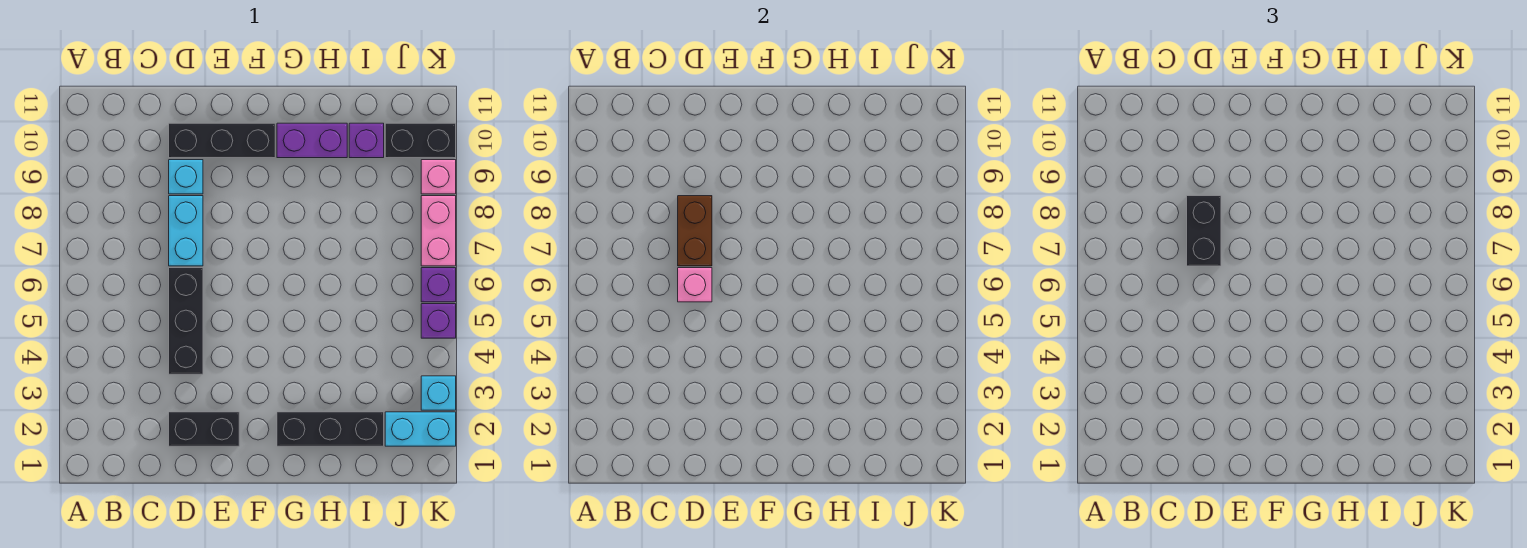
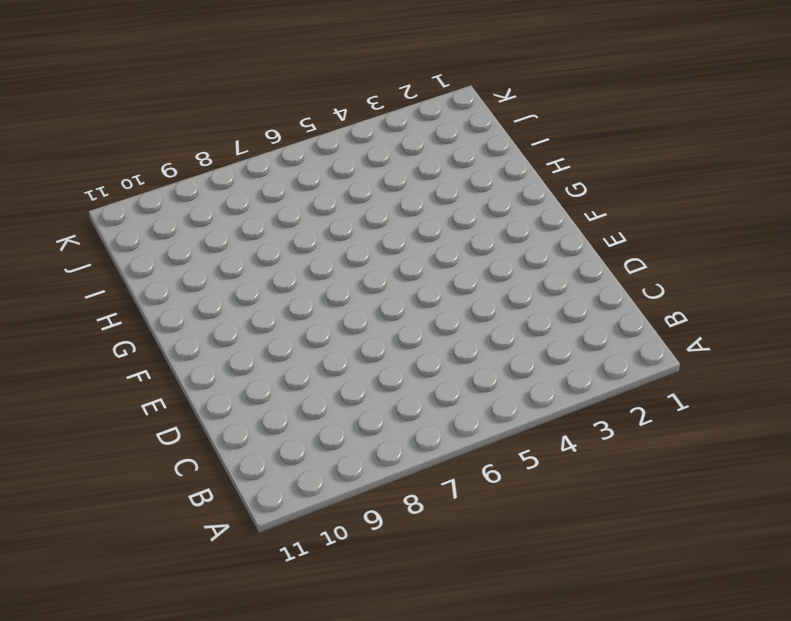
none -> black 1x2 brick [169,412,239,446]
none -> black 1x3 brick [169,268,203,374]
none -> cyan 1x2 brick [169,196,203,266]

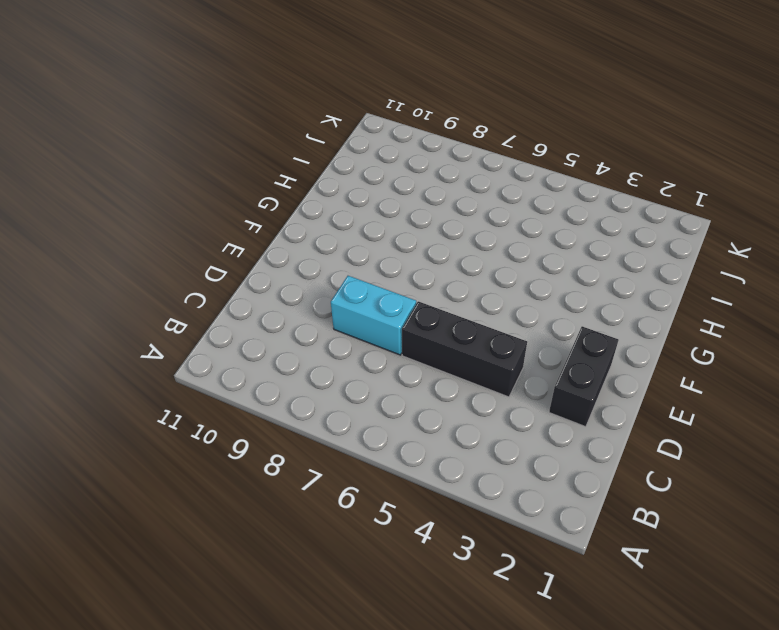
none -> cyan 1x1 brick [169,160,203,194]
none -> black 1x3 brick [169,123,275,158]
none -> black 1x3 brick [277,412,384,446]

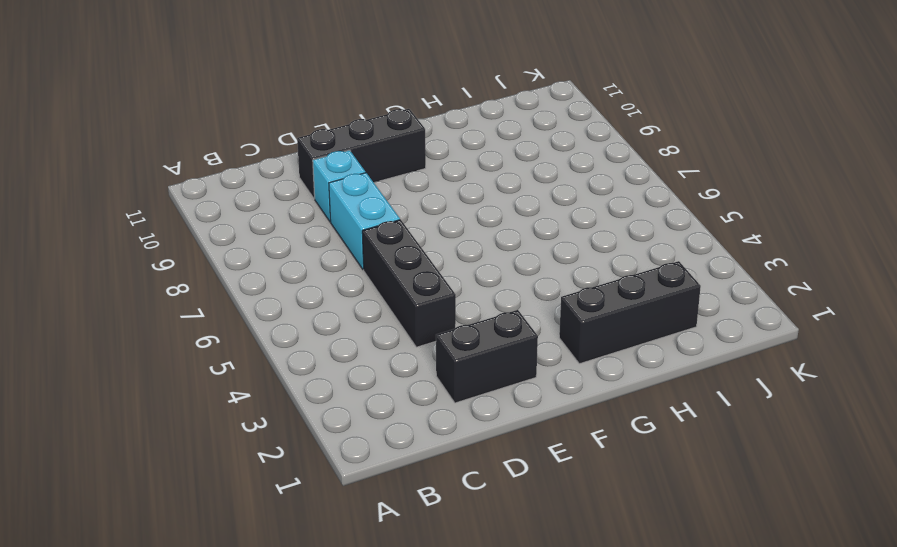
none -> purple 1x2 brick [277,123,347,158]
none -> purple 1x1 brick [349,123,384,158]
none -> cyan 1x2 brick [385,412,456,446]

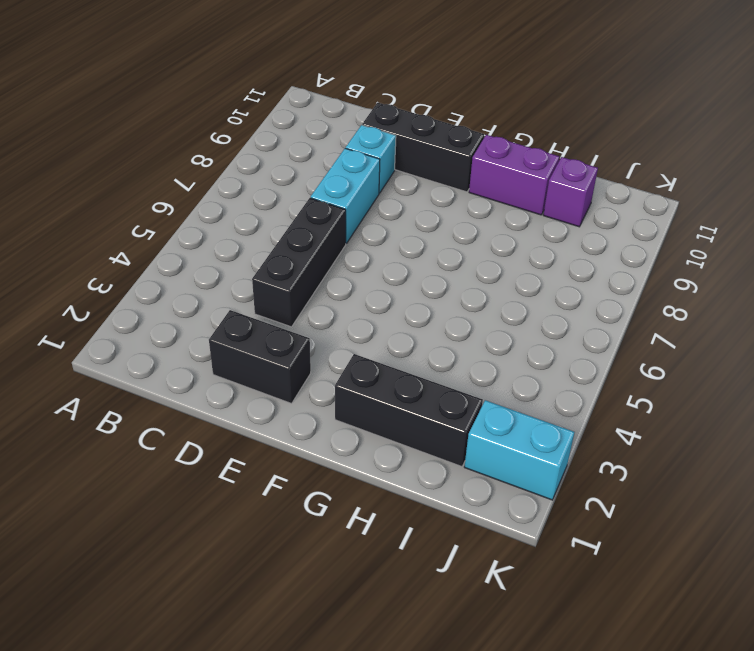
none -> black 1x2 brick [385,123,456,158]
none -> cyan 1x1 brick [421,376,456,410]
none -> purple 1x1 brick [421,304,456,338]

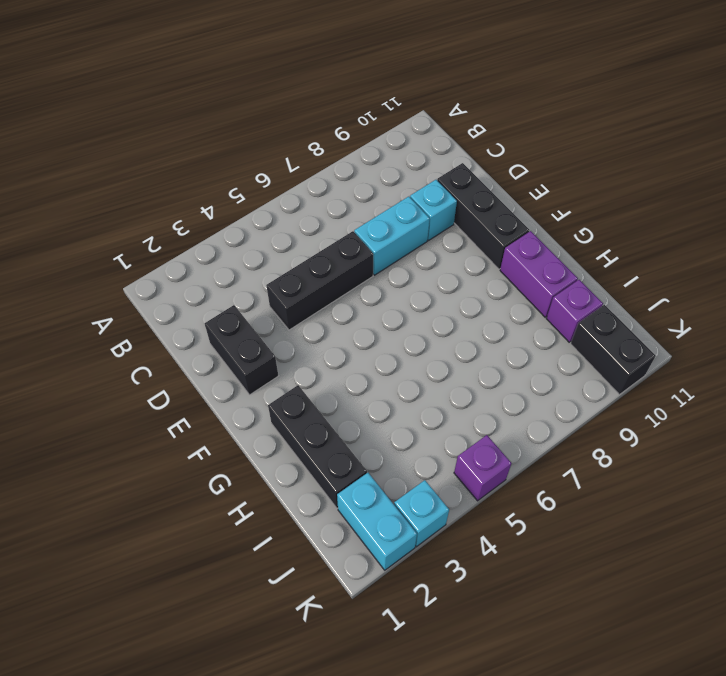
none -> purple 1x1 brick [421,268,456,302]
none -> pink 1x2 brick [421,196,456,266]
none -> pink 1x1 brick [421,160,456,194]

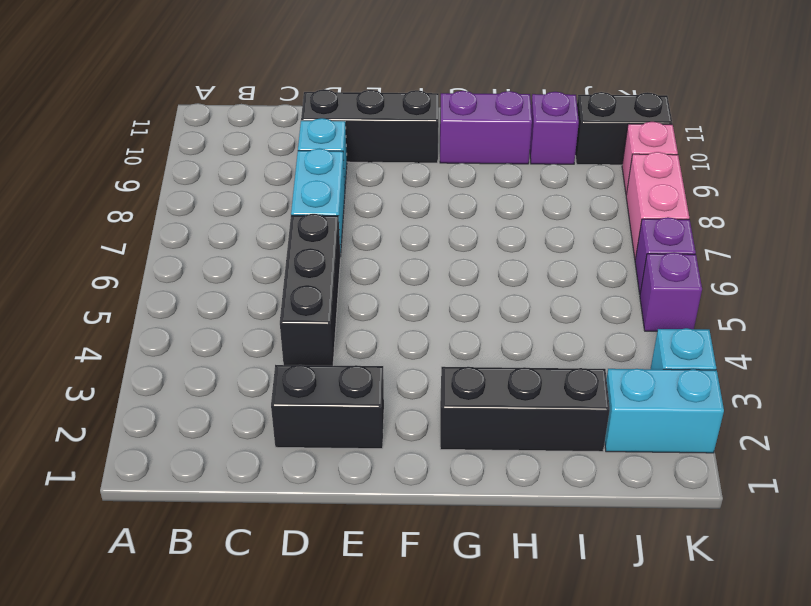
none -> pink 1x1 brick [678,268,712,302]
none -> brown 1x2 brick [678,196,712,266]
none -> black 1x2 brick [1187,196,1221,266]

